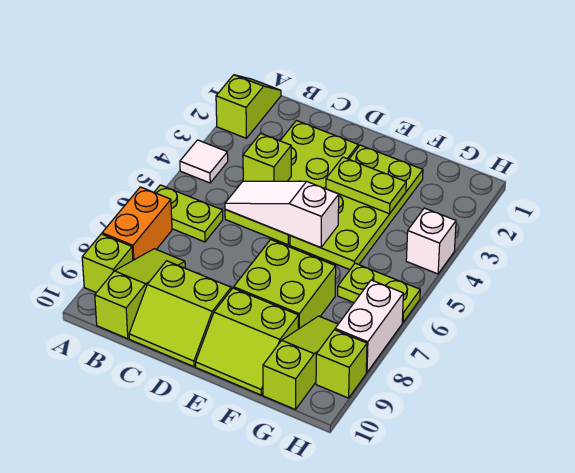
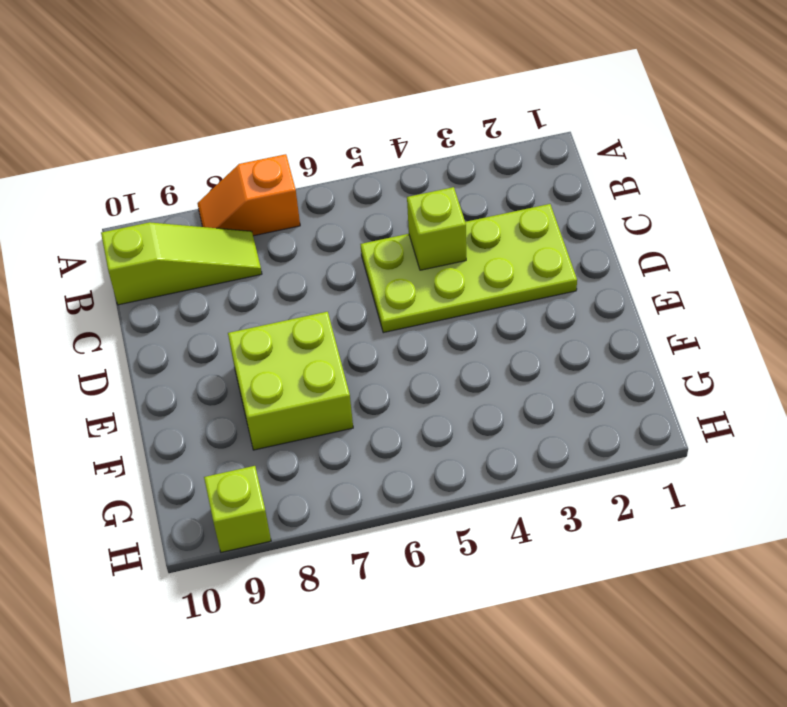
orange 1x2 slope [197,154,300,236] -> orange 1x2 brick [102,187,172,260]
none -> lime 1x2 slope [216,75,281,138]
none -> white 1x1 tile [180,140,228,183]
none -> lime 1x2 plate [154,185,223,242]

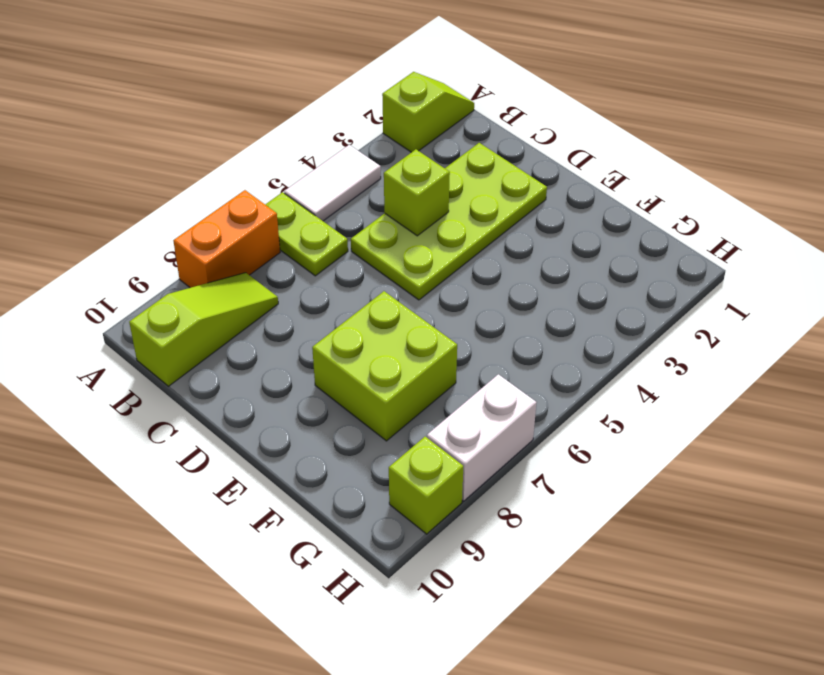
white 1x2 tile [284,145,381,221] -> white 1x1 tile [180,140,228,183]
none -> lime 1x1 brick [82,234,133,293]
none -> lime 2x2 slope [129,261,231,367]
none -> lime 2x4 plate [290,145,423,270]

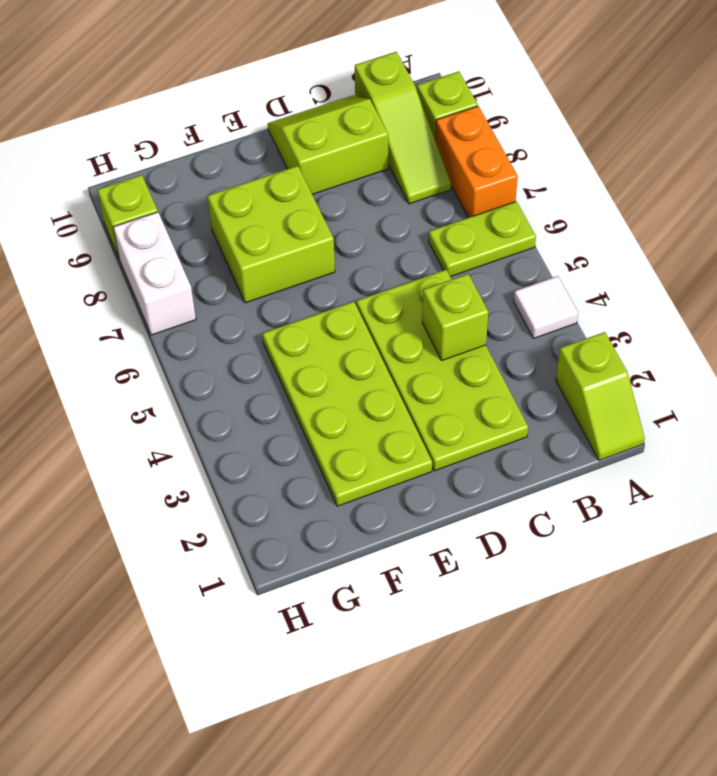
none -> lime 2x2 slope [196,288,299,395]
none -> lime 1x2 plate [338,263,420,322]
none -> lime 1x3 slope [263,316,338,410]

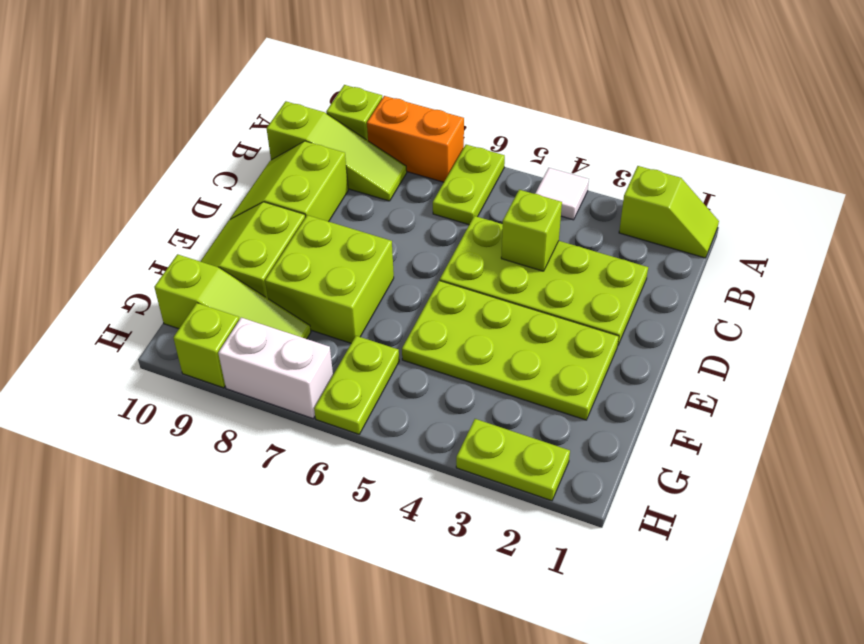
lime 1x2 plate [456,419,570,501] -> lime 1x2 plate turned to [326,157,406,214]
none -> white 1x1 brick [406,208,456,274]
none -> white 1x3 slope [225,181,339,248]

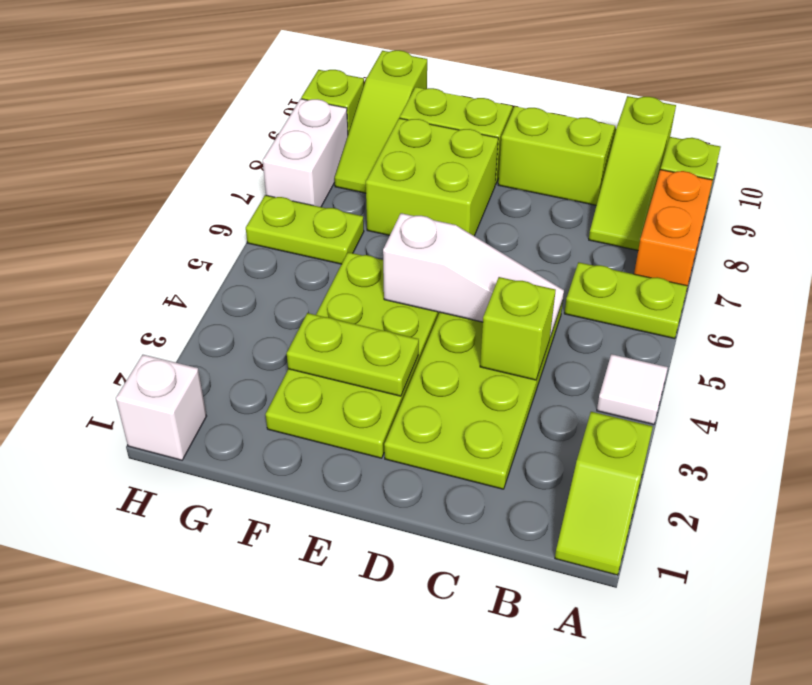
white 1x1 brick [116,355,207,460] -> white 1x1 brick moved to [406,208,456,274]

